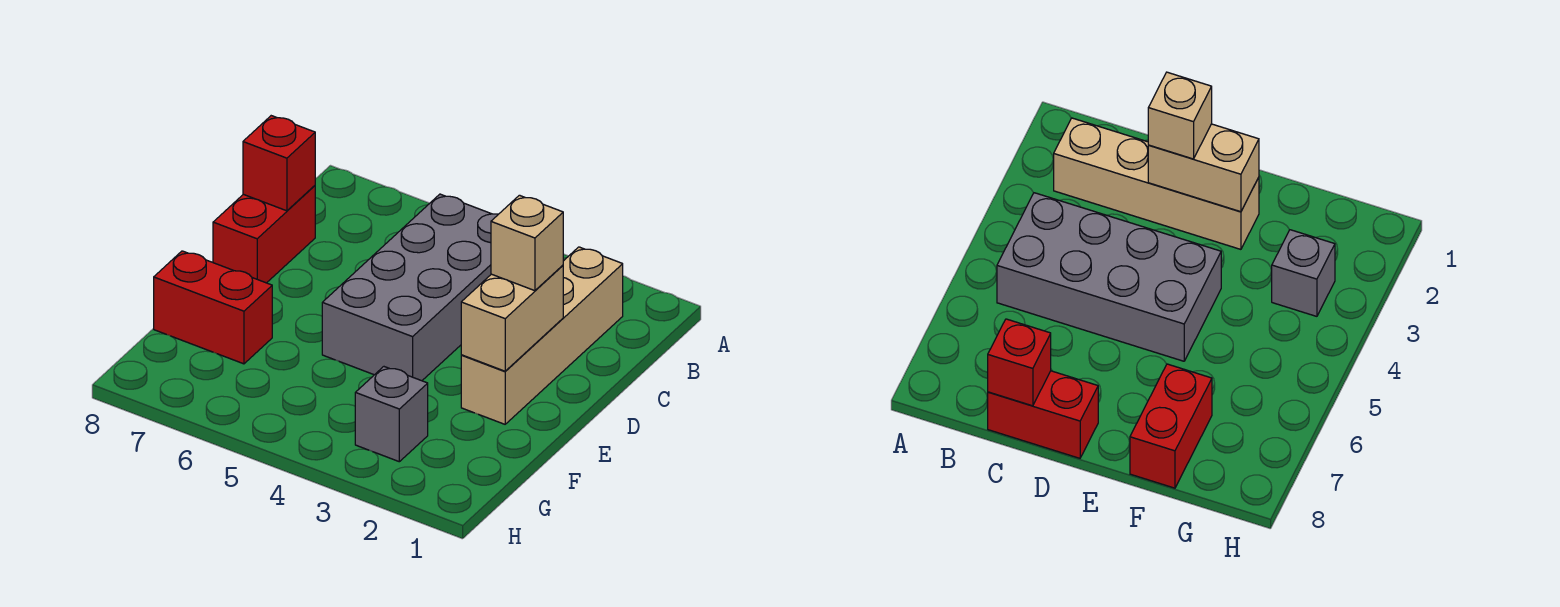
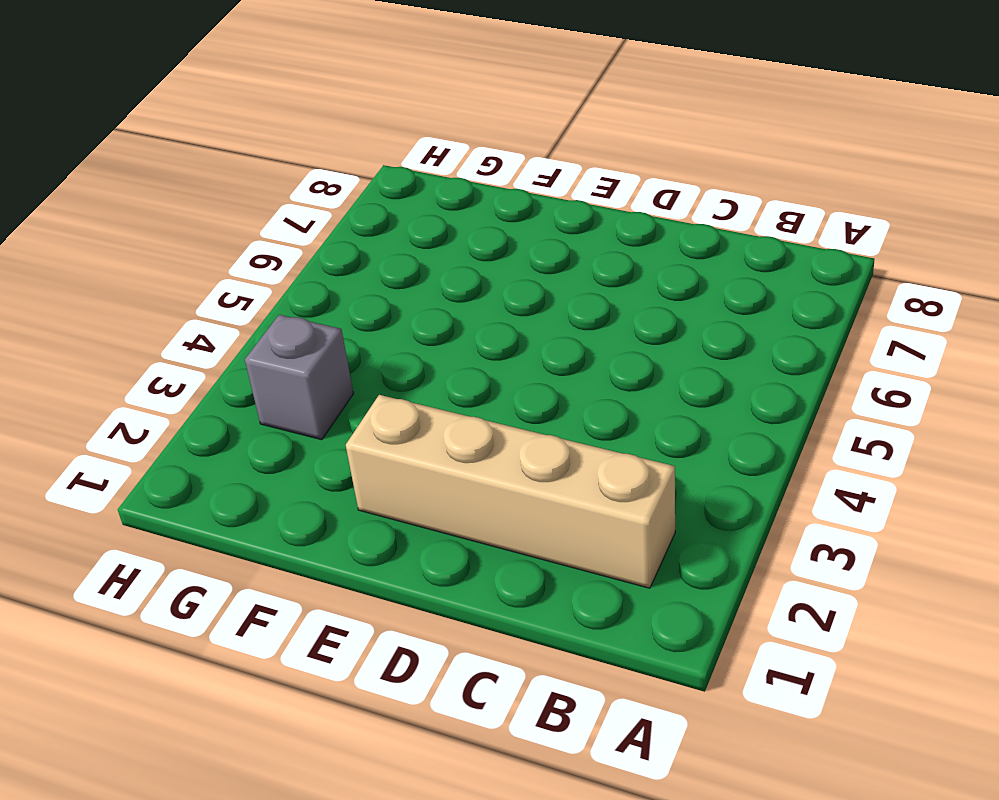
none -> grey 2x4 brick [322,194,498,381]
none -> red 1x2 brick [213,186,315,283]

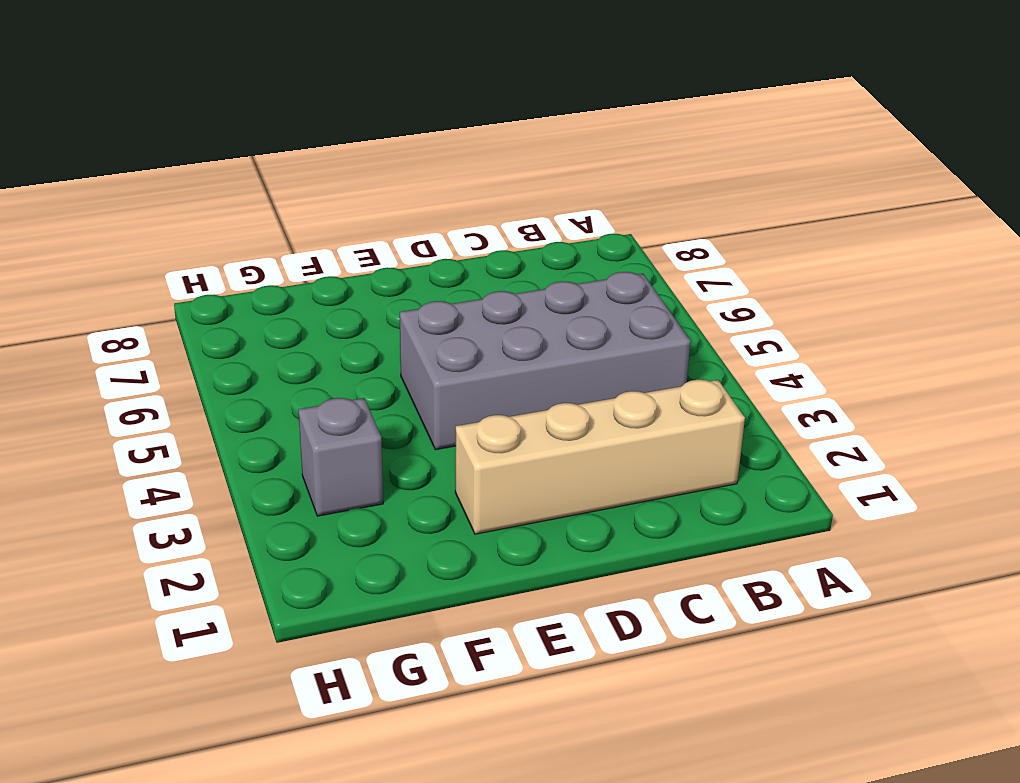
none -> red 1x2 brick [213,186,315,283]
none -> red 1x2 brick [154,251,272,364]

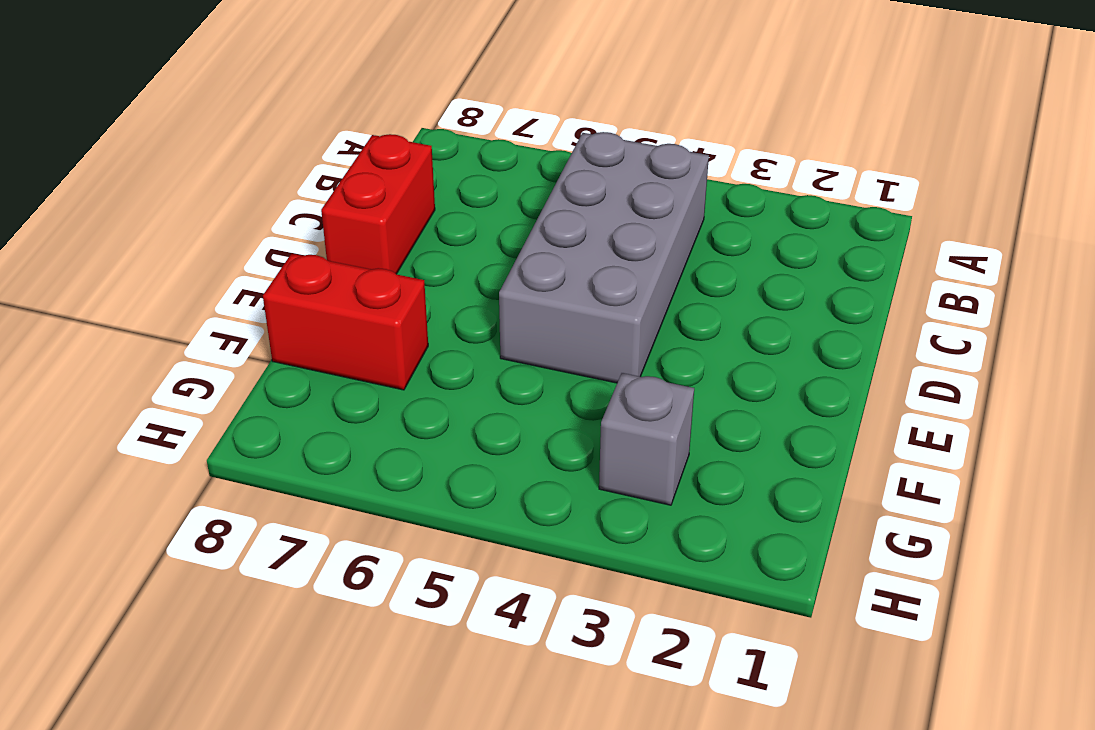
none -> tan 1x4 brick [461,247,623,424]
none -> red 1x1 brick [243,116,315,211]

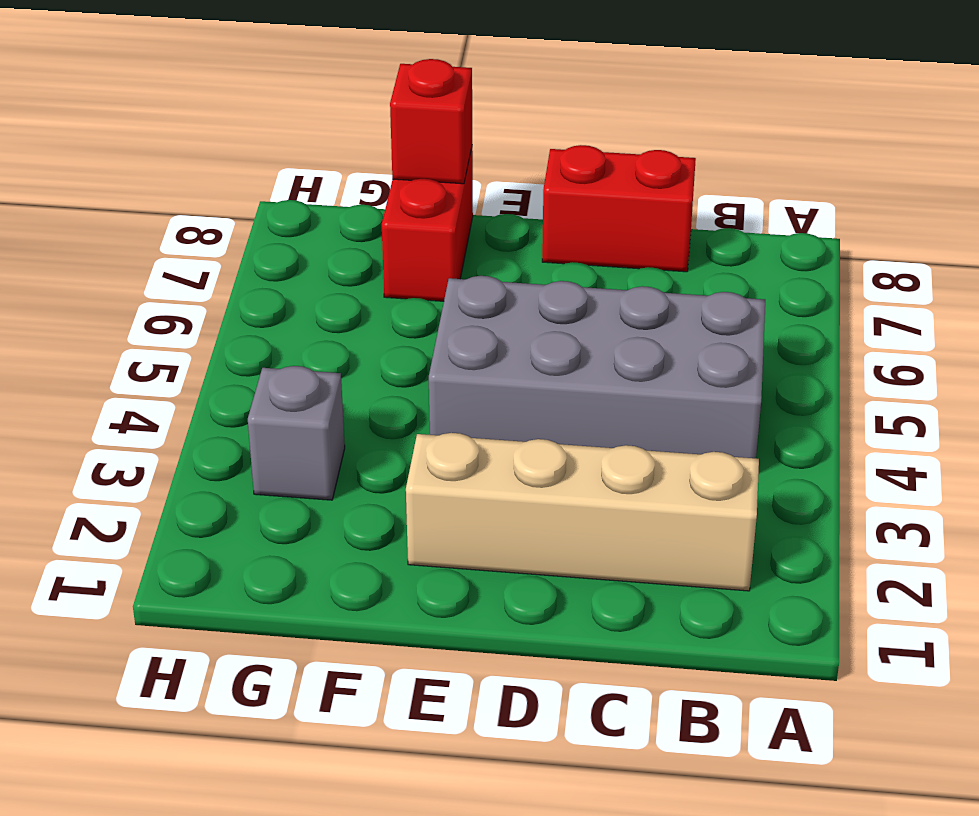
red 1x1 brick [390,59,472,184] -> red 1x1 brick moved to [243,116,315,211]
none -> tan 1x2 brick [461,265,563,371]
none -> tan 1x1 brick [491,195,563,291]

